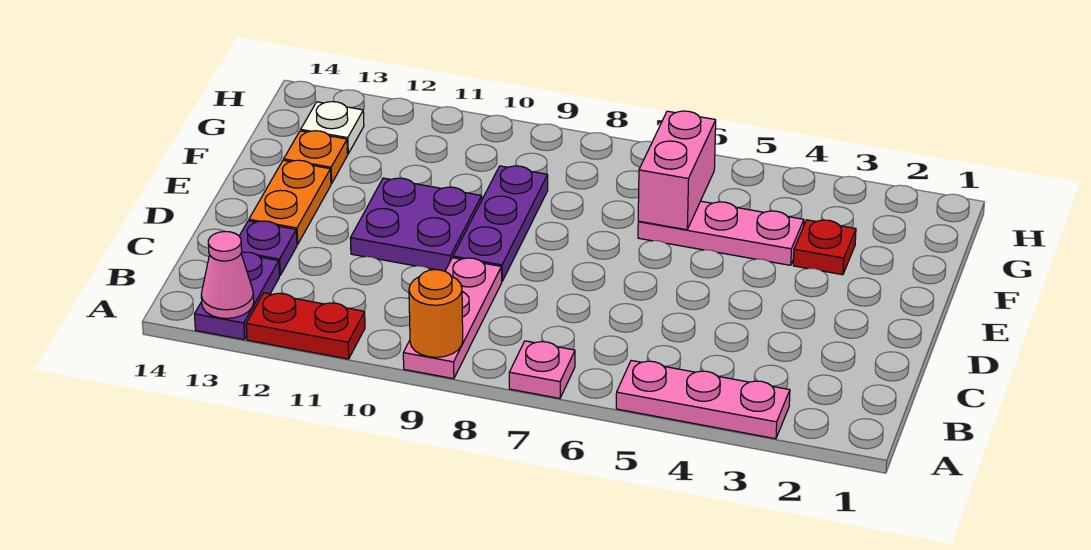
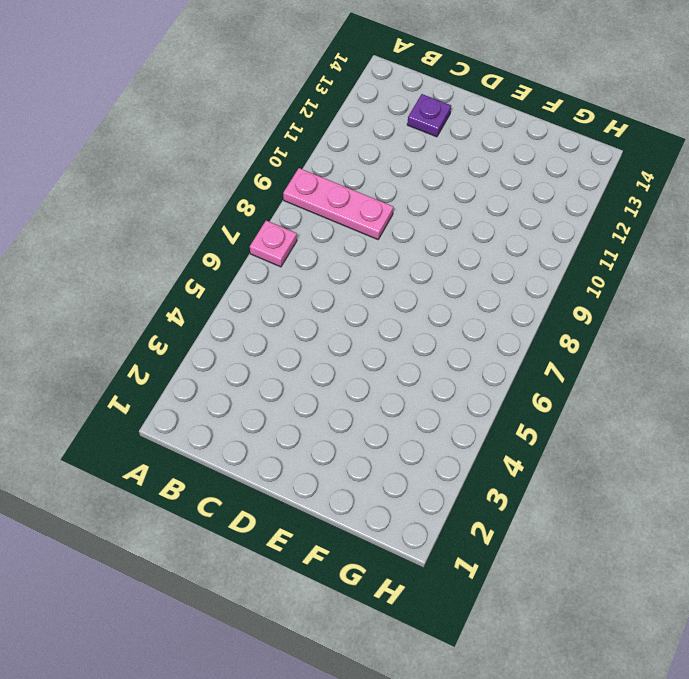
none -> pink 1x3 plate [616,360,790,439]
none -> red 1x2 plate [246,293,365,359]
none -> purple 1x2 plate [195,252,279,340]

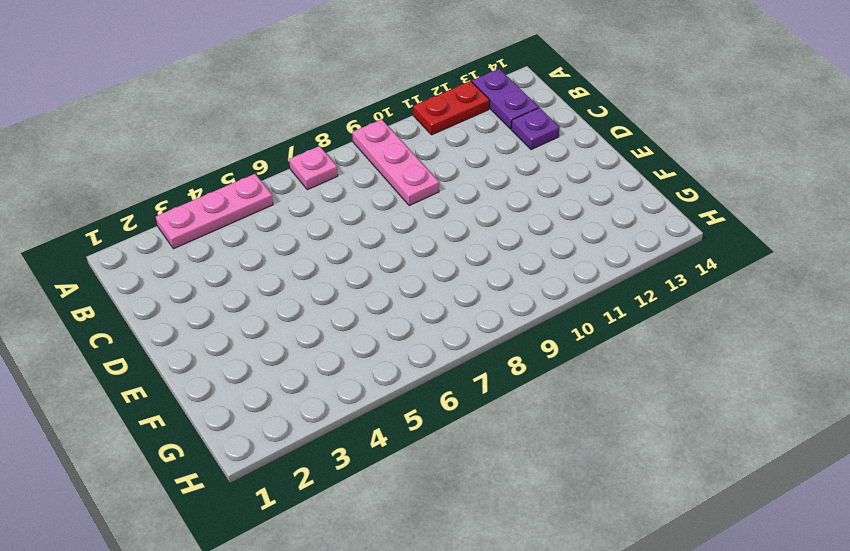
none -> purple 1x3 plate [453,166,548,281]
none -> purple 2x2 plate [350,178,482,271]
none -> orange 1x2 plate [249,160,331,244]

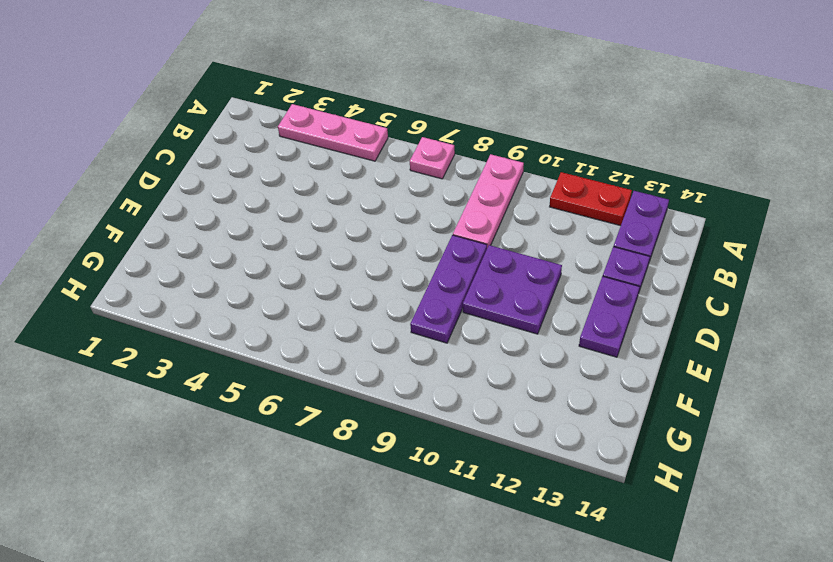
purple 1x2 plate [579,276,640,357] -> orange 1x2 plate [249,160,331,244]
none -> red 1x1 plate [793,220,856,275]
none -> pink 1x3 plate [638,201,804,265]
none -> orange 1x1 plate [284,131,348,184]

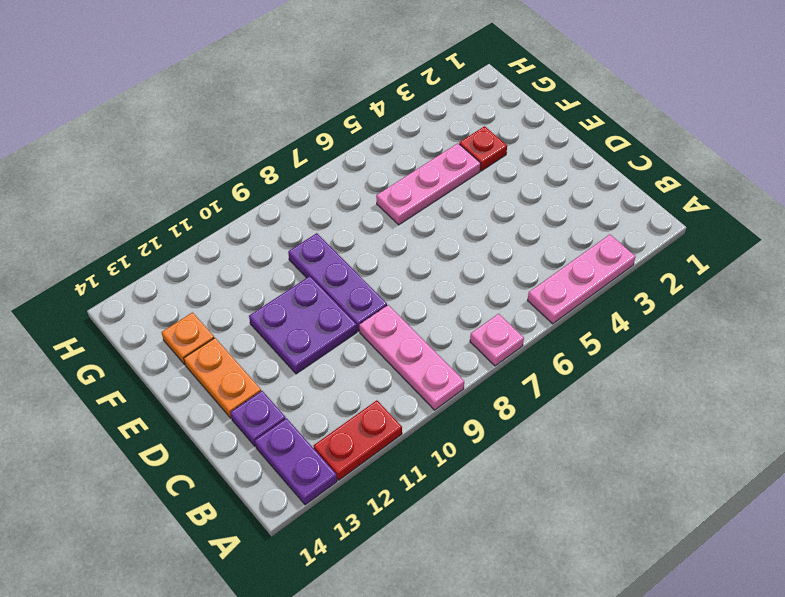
none -> white 1x1 plate [301,102,364,154]
none -> orange 1x1 round brick [409,270,463,357]
none -> pink 1x1 cone [201,231,254,318]

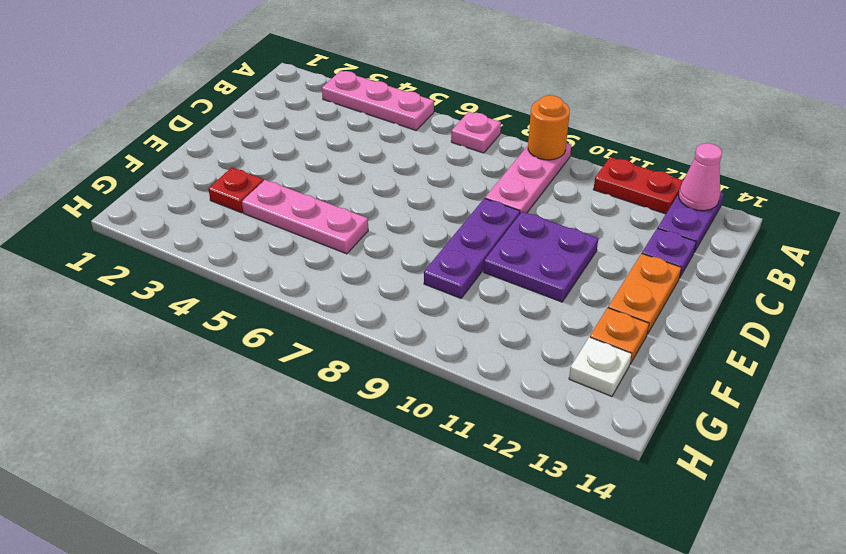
none -> pink 1x2 brick [638,111,716,230]

